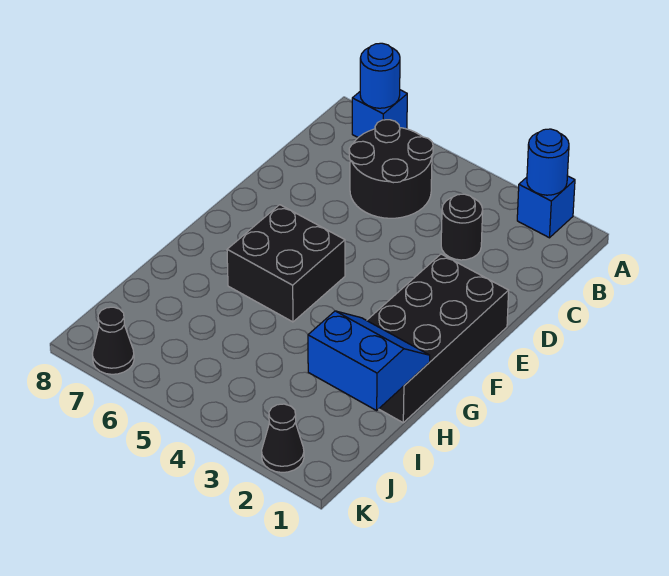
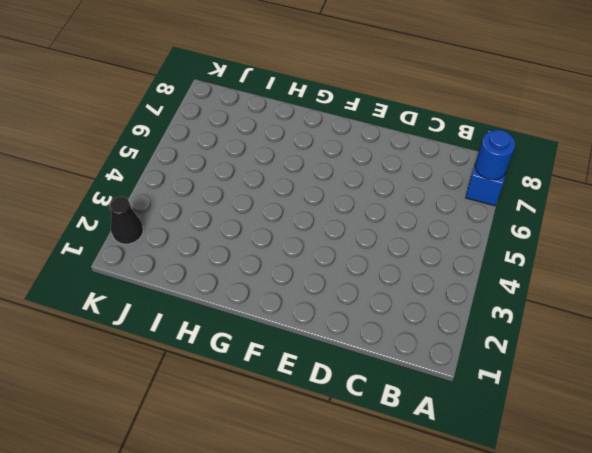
none -> blue 1x1 brick [517,176,575,238]
none -> black 2x2 round brick [349,120,433,218]

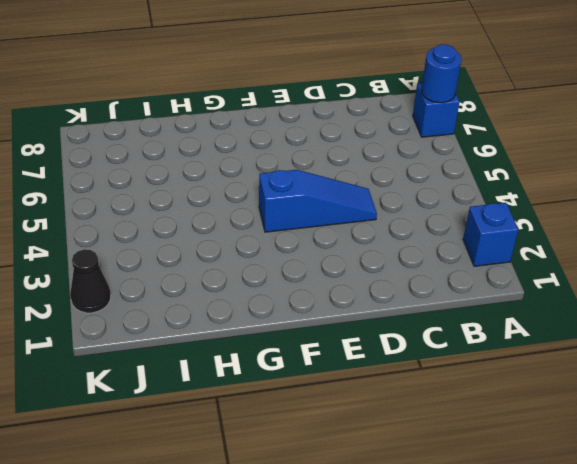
blue 1x3 slope [259,170,377,232] -> none
none -> black 2x2 round brick [349,120,433,218]
none -> black 1x1 round brick [441,194,483,260]

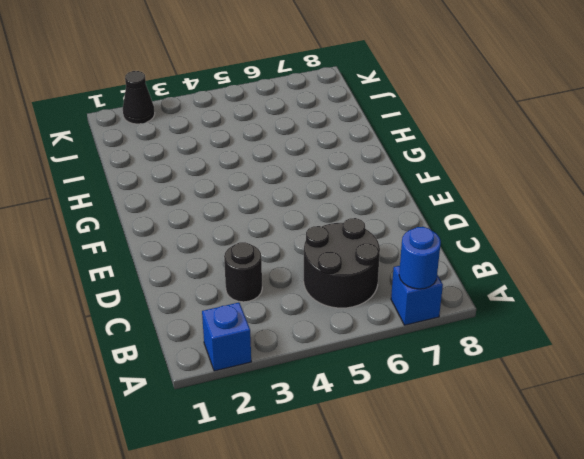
none -> black 2x4 brick [367,254,509,423]
none -> black 2x2 brick [227,205,345,322]

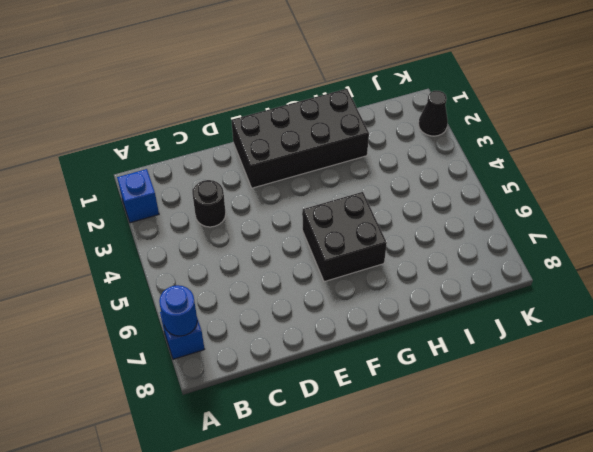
none -> black 2x2 round brick [349,120,433,218]
none -> black 1x1 cone [92,307,134,374]

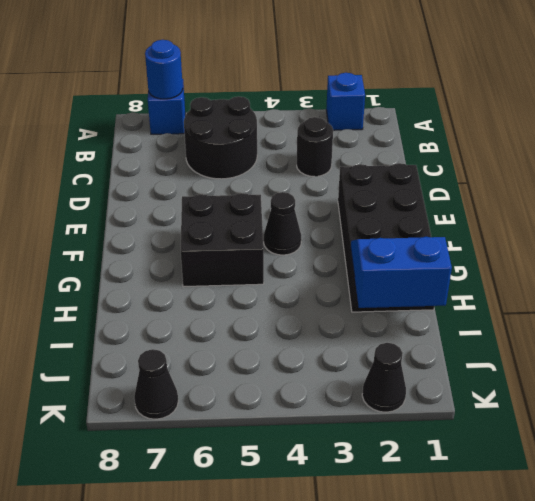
black 1x1 cone [264,192,301,255] -> none
none -> blue 1x1 round brick [527,129,569,195]

